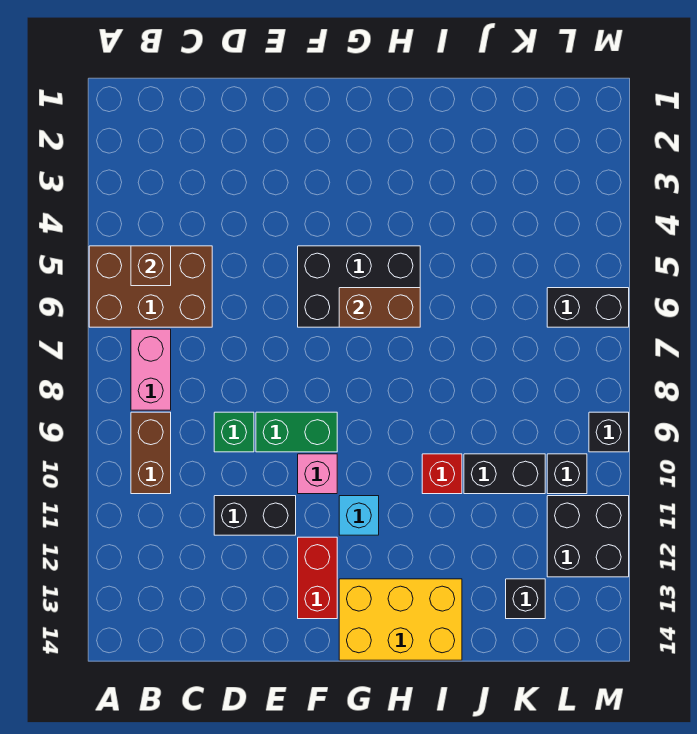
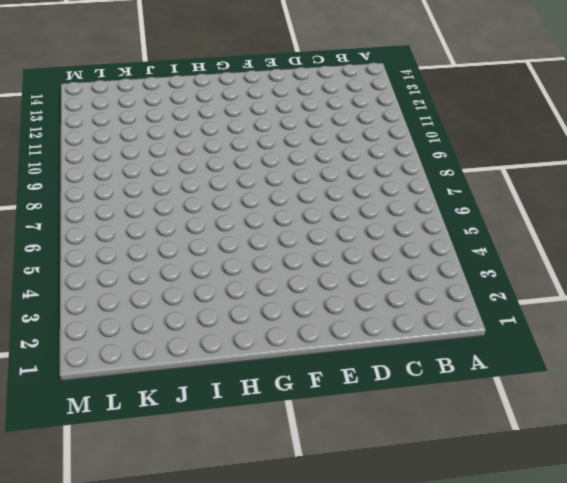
none -> brown 2x3 brick [89,246,212,327]
none -> pink 1x2 brick [131,329,171,410]
none -> brown 1x2 brick [131,412,171,494]

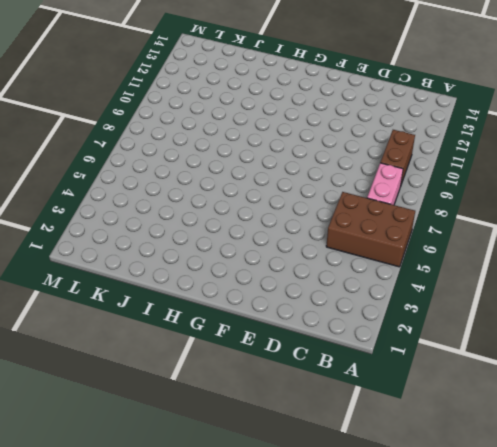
none -> green 1x1 brick [214,412,254,452]
none -> black 1x2 brick [214,496,296,535]
none -> green 1x2 brick [256,412,337,452]

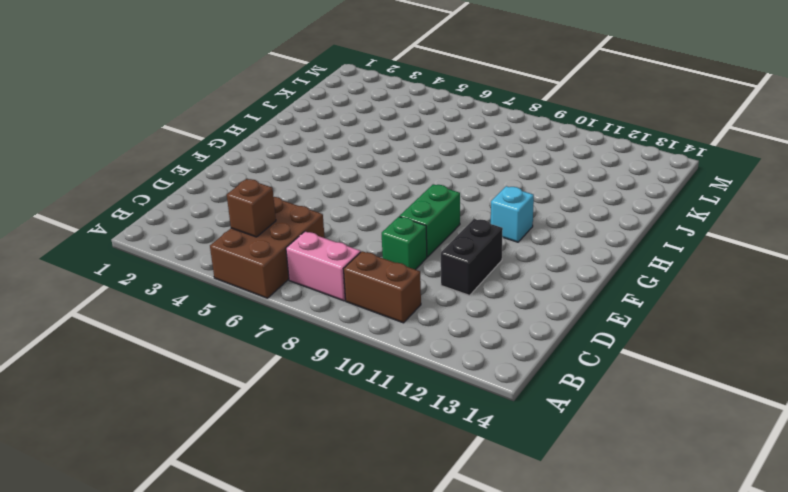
none -> black 2x3 brick [298,246,420,327]
none -> pink 1x1 brick [298,454,337,494]
none -> red 1x2 brick [298,537,337,619]

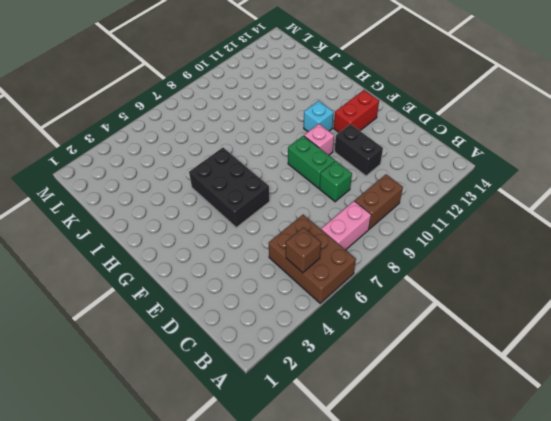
none -> yellow 2x3 brick [339,579,462,660]
none -> red 1x1 brick [422,454,462,494]
none -> black 1x2 brick [464,454,545,494]

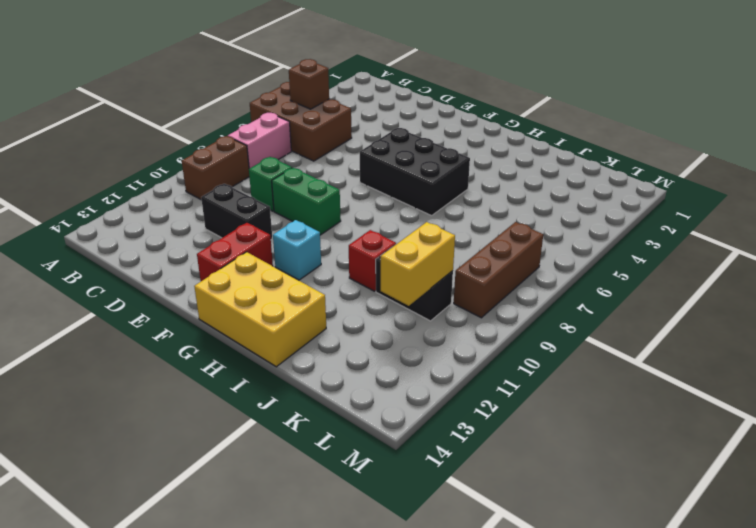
yellow 1x2 brick [381,222,455,306] -> none
brown 1x3 brick [454,222,543,318] -> none
none -> pink 1x1 brick [298,454,337,494]
none -> black 1x1 brick [506,579,545,619]
none -> black 1x2 brick [547,288,629,327]

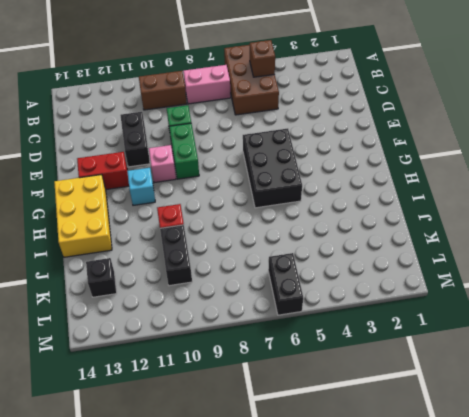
none -> black 1x1 brick [547,454,587,494]
none -> black 2x2 brick [547,496,629,577]
none -> black 1x1 brick [589,412,629,452]

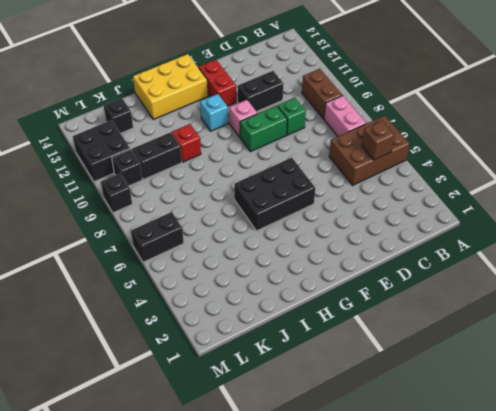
none -> brown 1x2 brick [339,288,420,327]

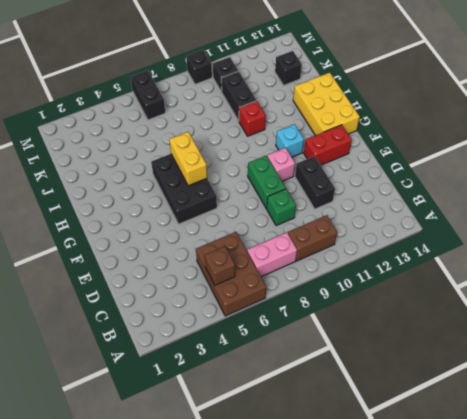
yellow 1x2 brick [169,132,207,186] -> brown 1x2 brick [339,288,420,327]
none -> black 2x2 brick [547,496,629,577]

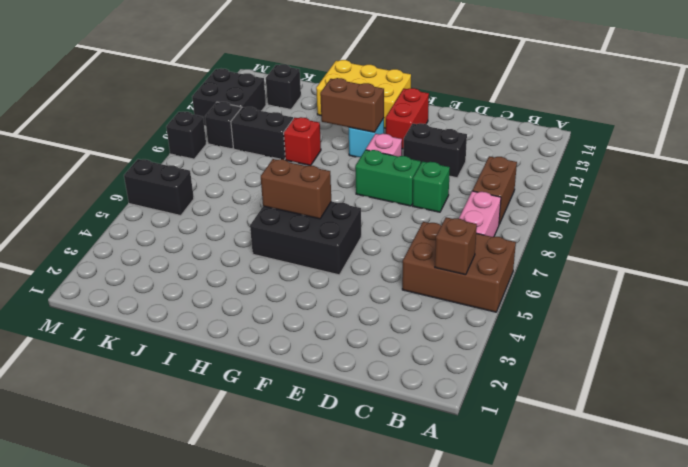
brown 1x2 brick [320,78,384,132] -> none

